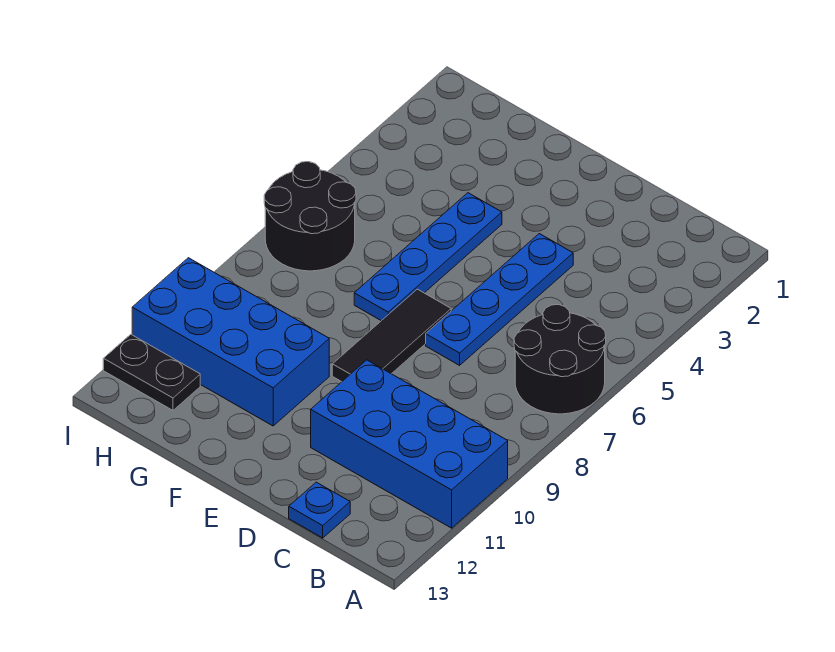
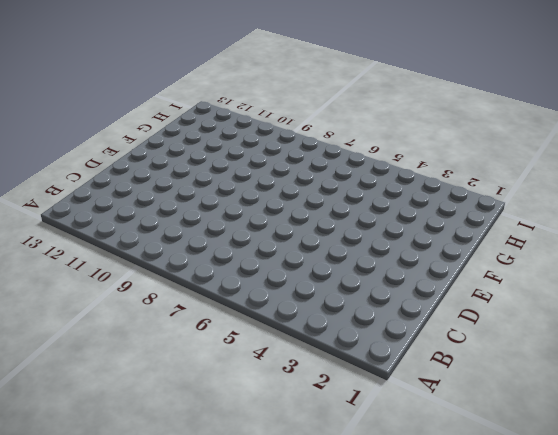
none -> black 2x2 round brick [514,305,606,414]
none -> blue 2x4 brick [311,360,508,528]

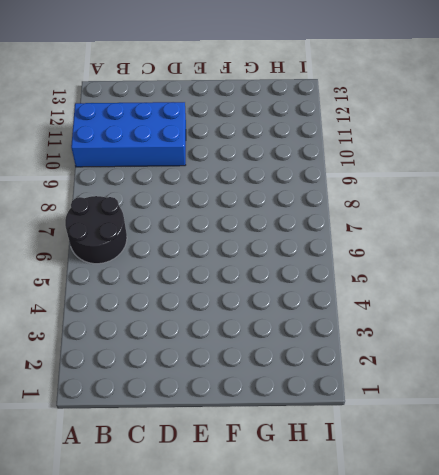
none -> blue 1x1 plate [289,482,350,538]
none -> blue 1x4 plate [426,234,573,365]

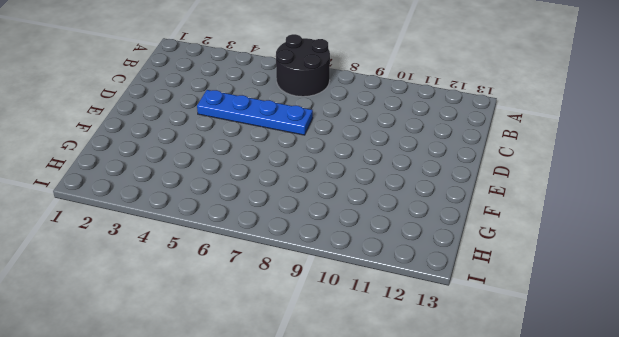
none -> blue 2x4 brick [311,360,508,528]
none -> blue 1x1 plate [289,482,350,538]

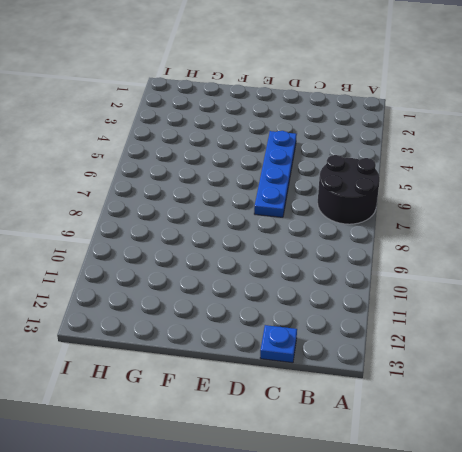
none -> blue 2x4 brick [311,360,508,528]
none -> black 1x3 tile [332,289,451,382]

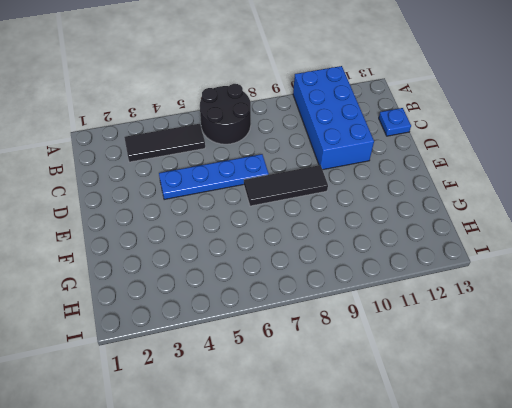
black 1x3 tile [124,124,205,162] -> none
none -> blue 1x4 plate [354,193,502,321]
none -> blue 2x4 brick [132,258,329,426]

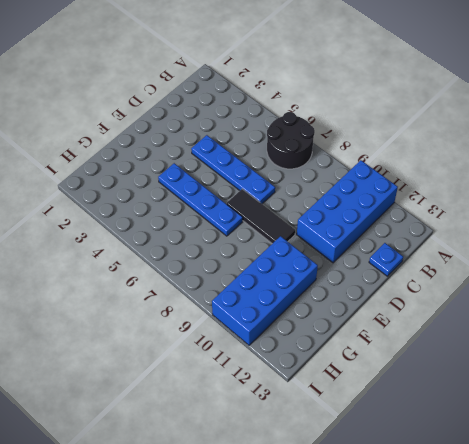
none -> black 2x2 round brick [264,162,356,271]
none -> black 1x2 plate [103,334,200,410]

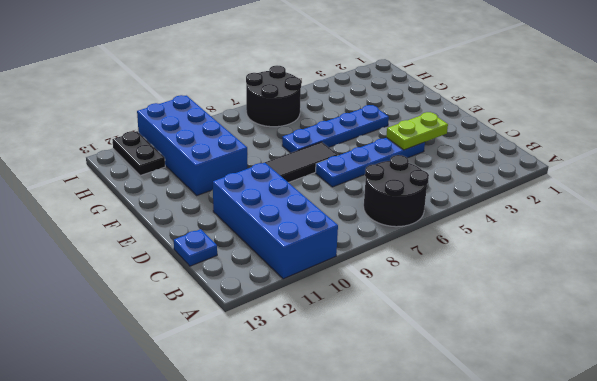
lime 1x2 plate [386,112,448,150] -> none

